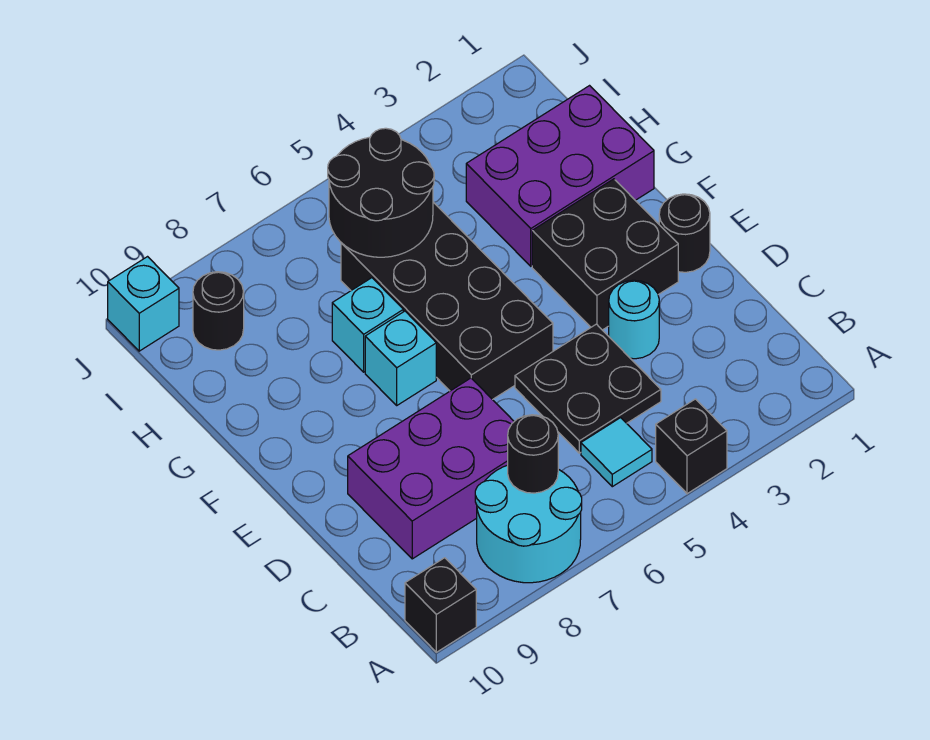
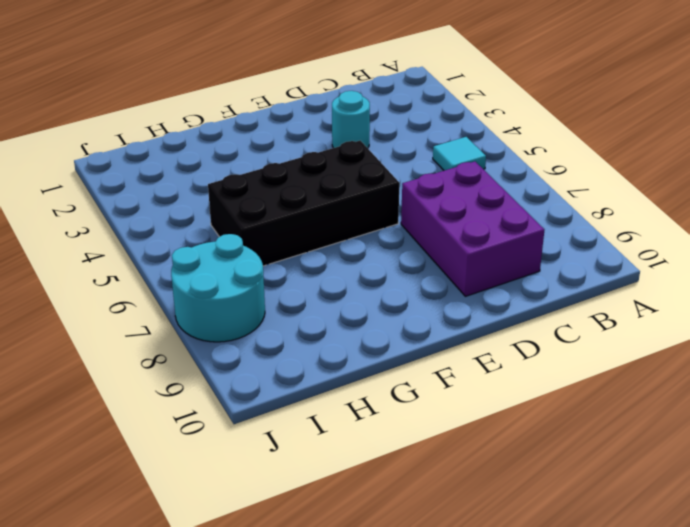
cyan 2x2 round brick [171,234,265,342] -> cyan 2x2 round brick moved to [475,465,582,583]
none -> black 1x1 brick [656,399,727,494]
none -> black 1x1 brick [405,558,476,652]
none -> black 2x2 plate [515,324,661,453]

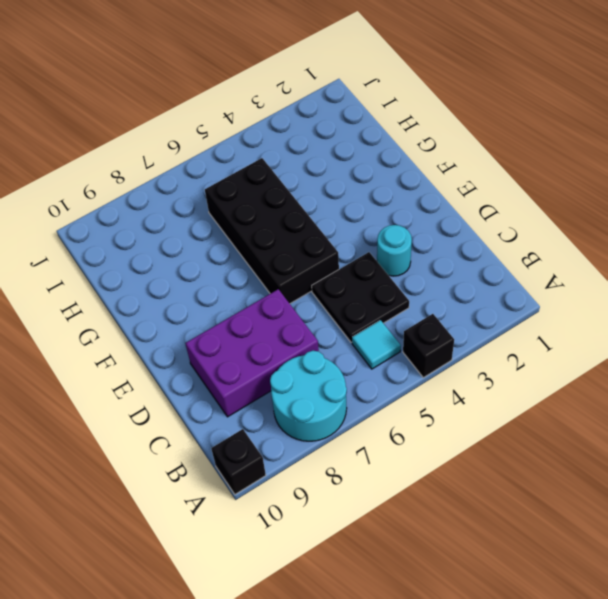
none -> black 1x1 round brick [659,194,710,272]
none -> black 2x2 brick [532,179,678,330]
none -> cyan 1x1 brick [365,311,436,405]

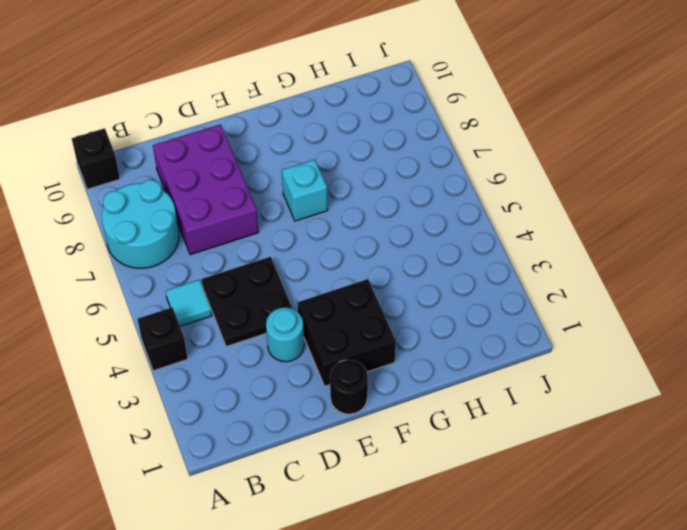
none -> black 2x4 brick [341,202,553,400]
none -> purple 2x3 brick [466,86,654,266]
none -> cyan 1x1 brick [332,278,403,372]

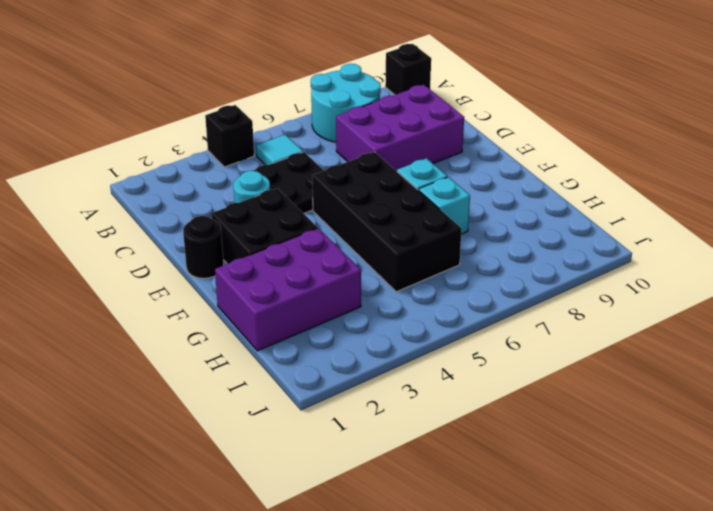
none -> black 1x1 round brick [193,272,244,350]
none -> cyan 1x1 brick [108,257,179,351]
none -> black 1x1 round brick [508,415,558,493]

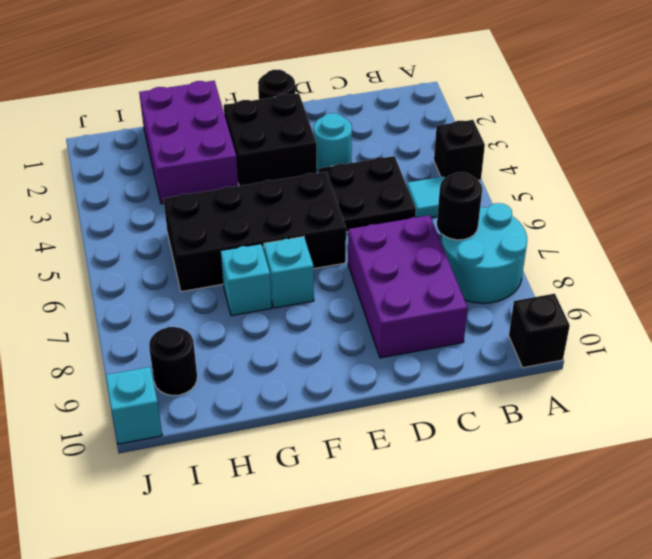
none -> black 2x2 round brick [328,128,434,257]

